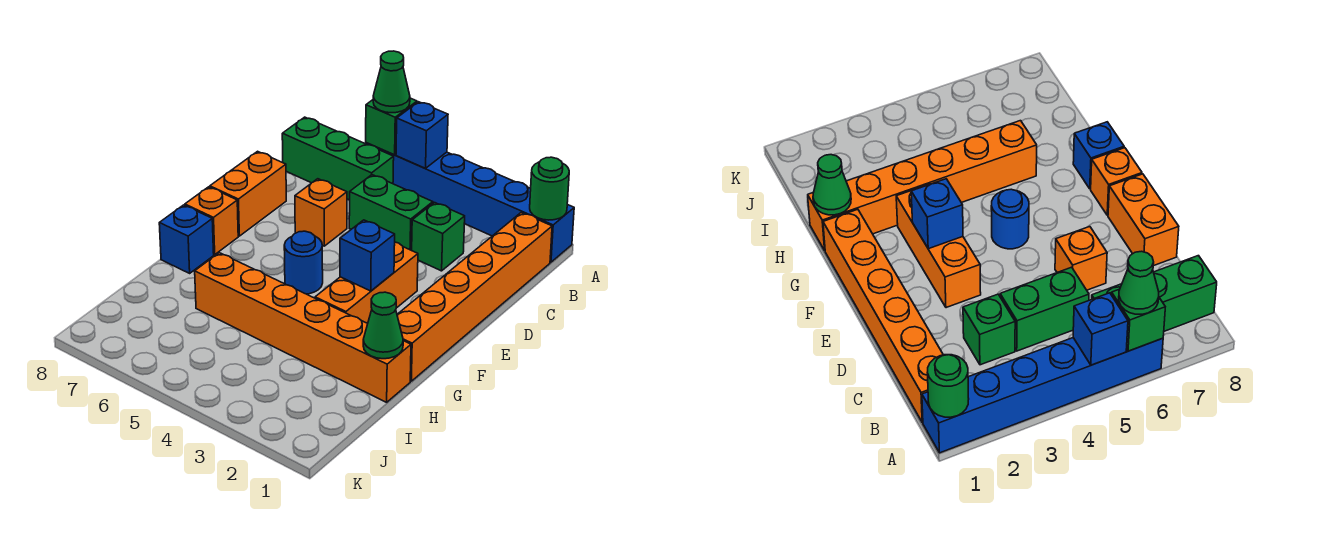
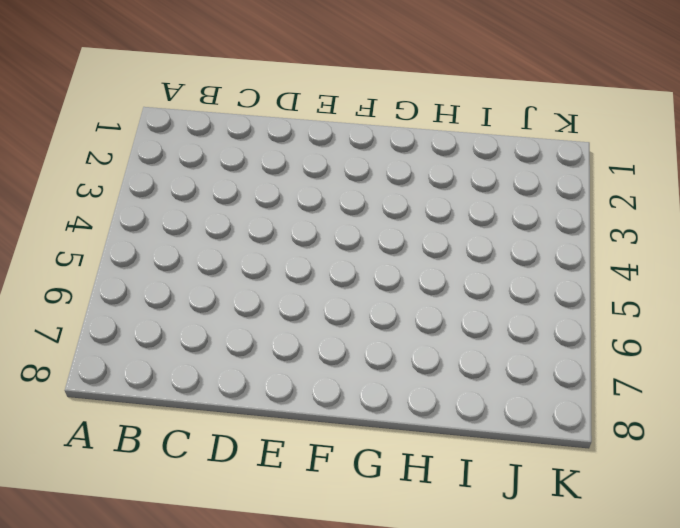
none -> blue 1x6 brick [366,143,574,262]
none -> orange 1x6 brick [397,212,552,381]
none -> green 1x3 brick [282,117,394,200]

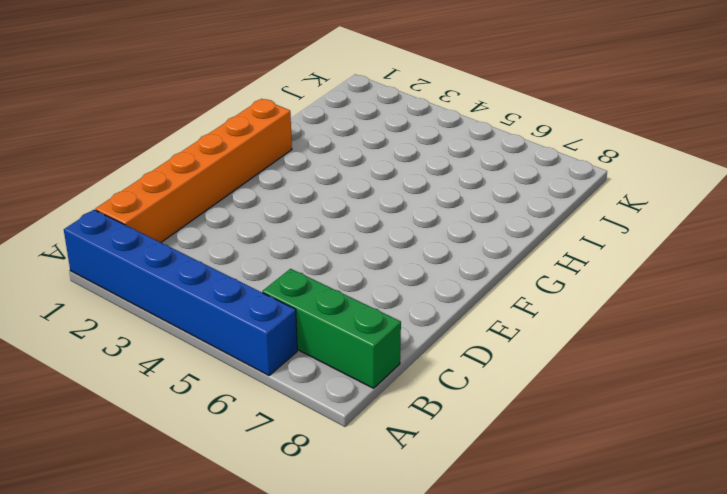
none -> green 1x1 brick [412,203,465,271]
none -> green 1x2 brick [349,175,433,250]
none -> orange 1x1 brick [295,179,347,246]

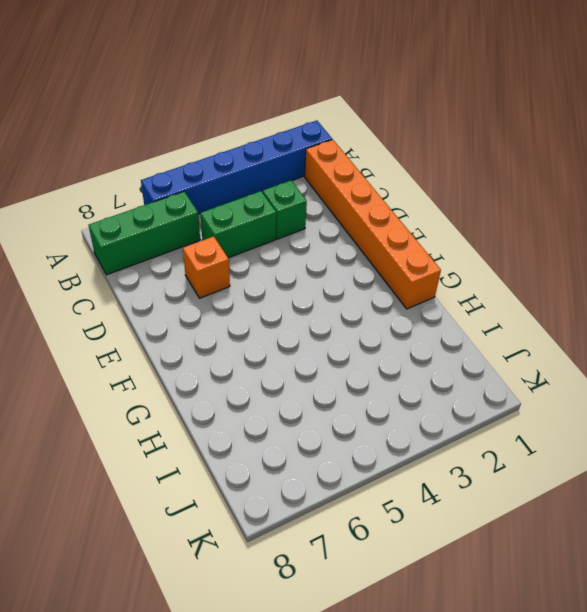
none -> orange 1x2 brick [210,151,286,236]
none -> orange 1x3 brick [315,242,418,323]
none -> blue 1x1 round brick [284,231,323,294]

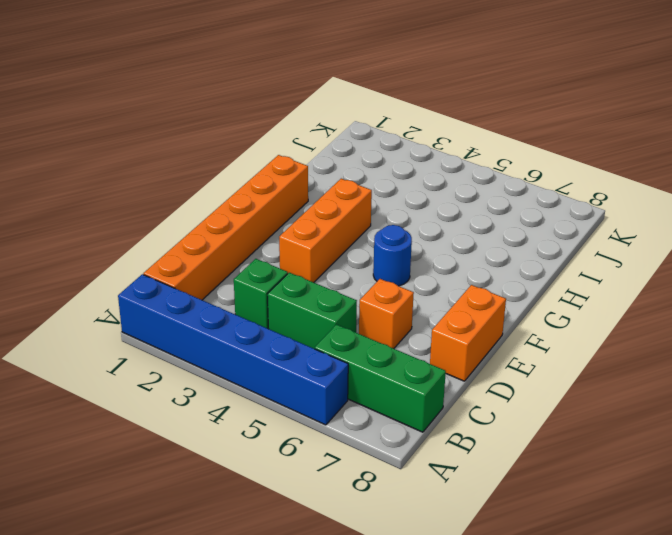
none -> orange 1x1 brick [185,187,238,255]
none -> blue 1x1 brick [159,205,214,273]
none -> orange 1x6 brick [195,253,411,402]

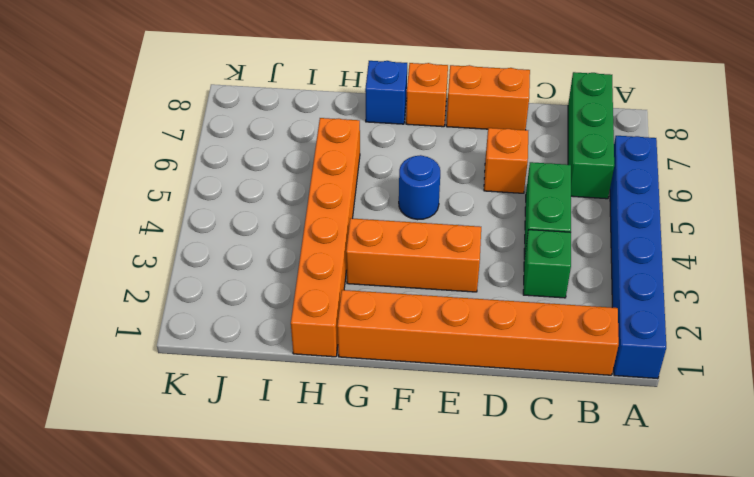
none -> green 1x1 round brick [530,157,569,220]
none -> blue 1x1 brick [396,102,448,168]
none -> green 1x1 brick [366,98,417,155]

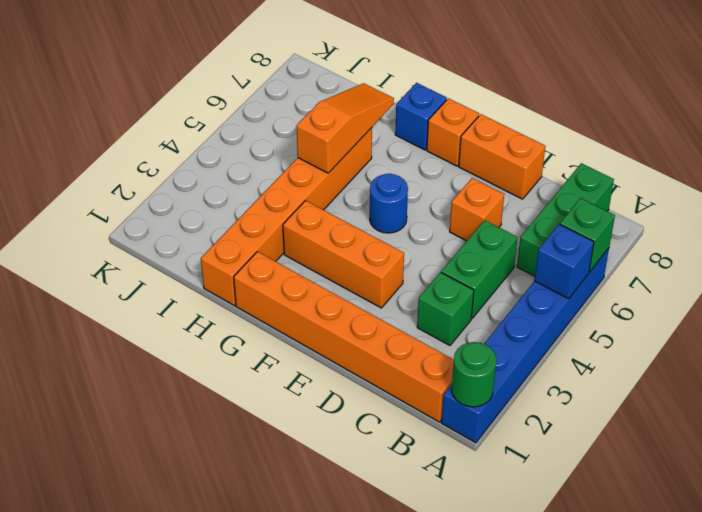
orange 1x3 slope [297,83,394,173] -> none
none -> blue 1x1 brick [340,220,395,291]
none -> green 1x1 cone [363,292,403,359]
none -> green 1x1 cone [373,51,410,113]

